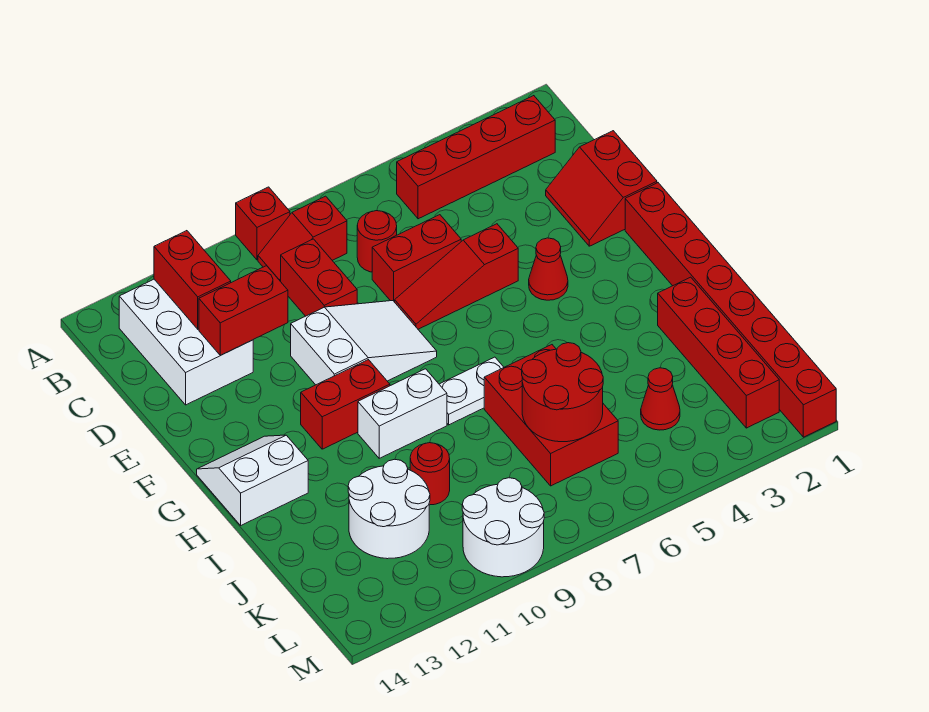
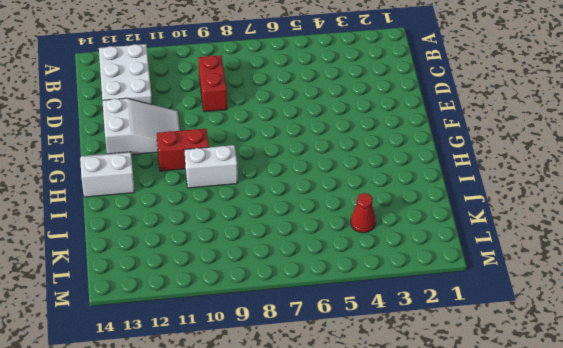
white 2x3 slope [103,98,180,155] -> white 2x3 slope moved to [291,301,437,385]
none -> red 1x1 brick [236,187,290,260]
none -> red 1x4 brick [397,96,555,219]
none -> red 1x2 slope [258,196,347,282]

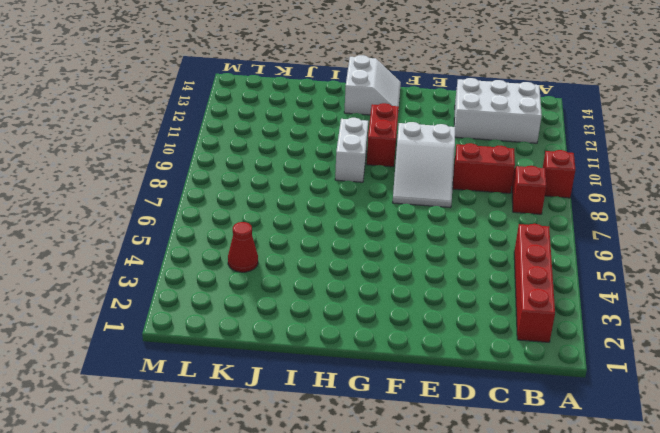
none -> red 1x1 round brick [357,211,397,272]
none -> red 2x2 slope [546,131,657,246]
none -> red 1x2 brick [372,215,461,302]

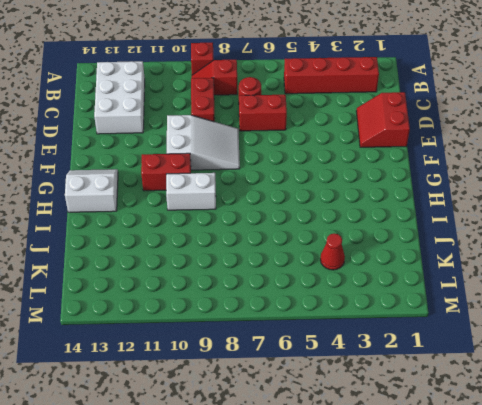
none -> red 1x3 slope [395,224,518,329]
none -> red 1x8 brick [625,183,836,437]
none -> red 1x1 cone [529,238,568,300]

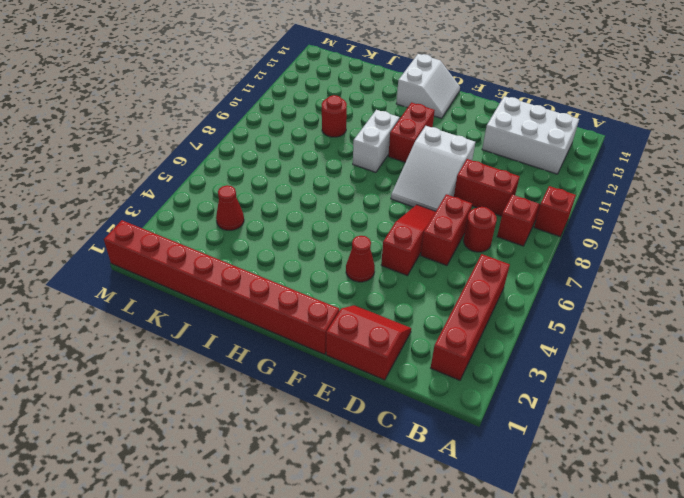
none -> white 1x2 plate [439,357,504,425]
none -> red 1x4 brick [658,277,779,428]
none -> red 2x3 brick [484,345,618,486]

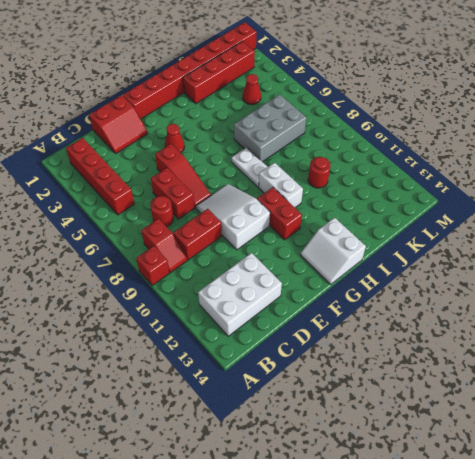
grey 2x3 brick [234,94,306,162] -> red 2x3 brick [484,345,618,486]
none -> white 2x2 round brick [348,459,430,559]
none -> white 2x2 round brick [462,478,544,577]
none -> red 1x2 brick [154,231,231,329]

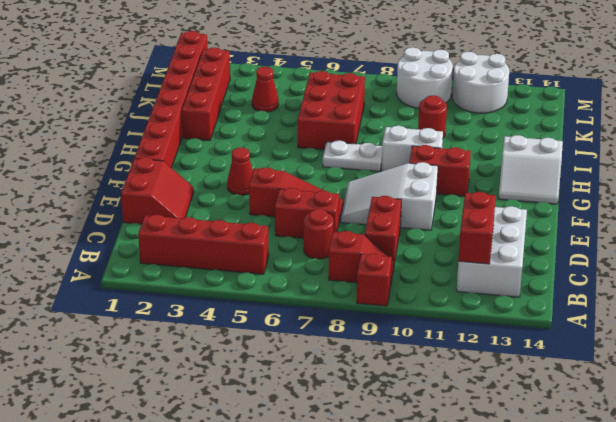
white 2x2 round brick [452,52,509,113] -> white 2x2 round brick moved to [348,459,430,559]
none -> red 1x2 brick [199,266,288,355]
none -> red 2x2 round brick [522,343,603,442]

